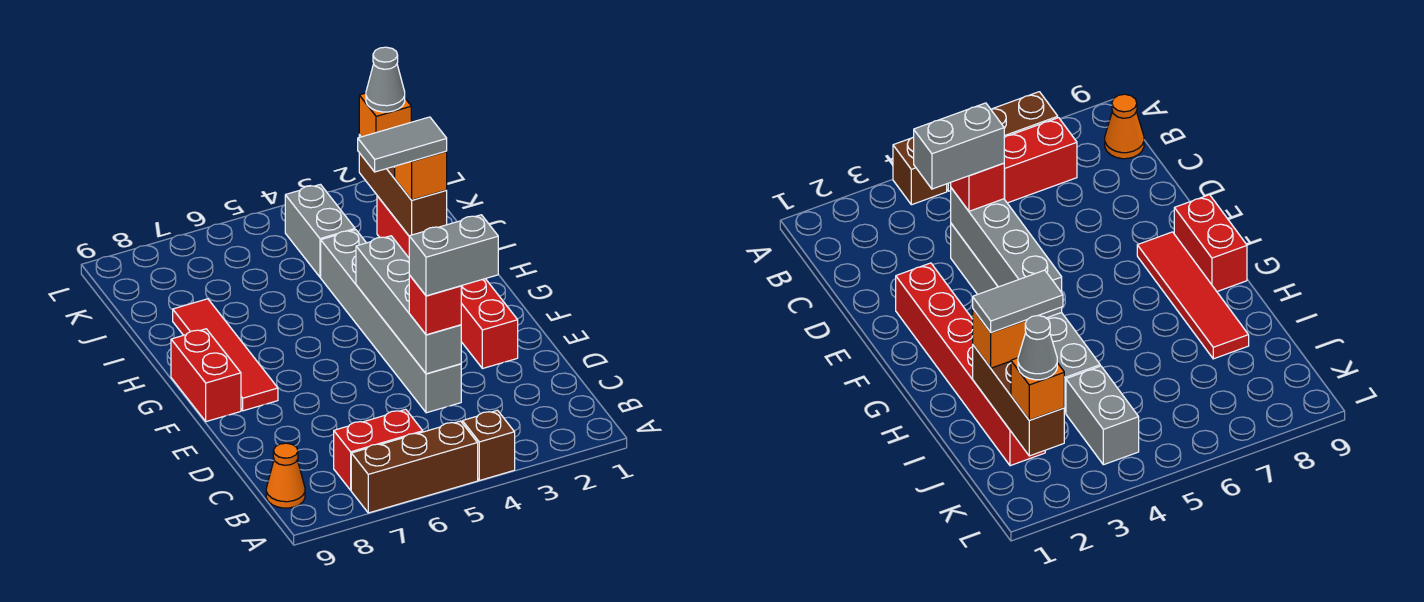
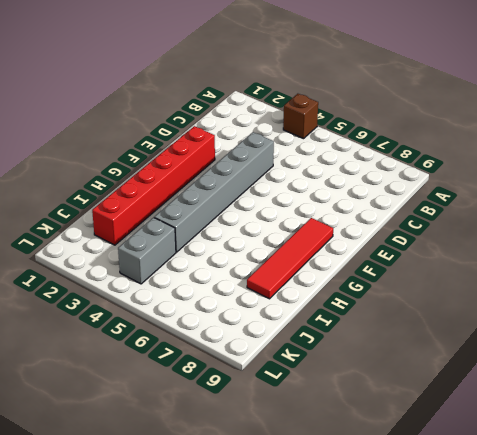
none -> brown 1x3 brick [351,421,478,513]
none -> red 1x2 brick [334,409,423,490]
none -> orange 1x1 cone [266,443,305,508]

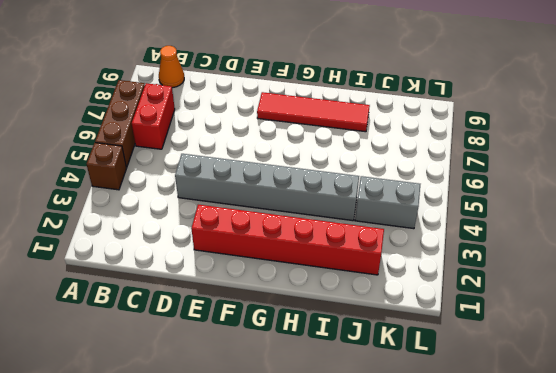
none -> red 1x2 brick [171,329,241,422]
none -> grey 1x4 brick [356,236,461,374]
none -> brown 1x3 brick [359,134,447,236]

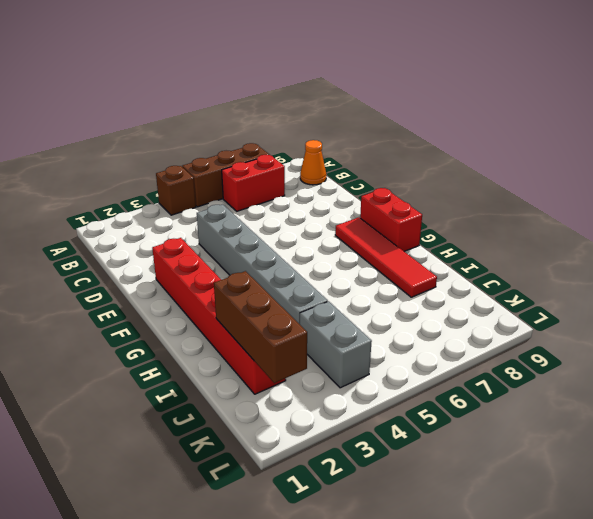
none -> grey 1x4 brick [356,236,461,374]
none -> red 1x1 brick [409,275,461,335]
none -> orange 1x1 brick [395,151,447,200]

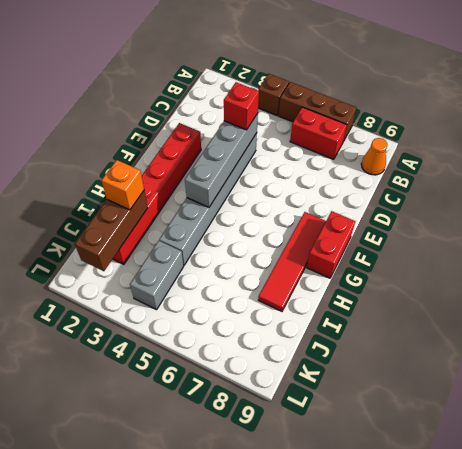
none -> orange 1x1 brick [359,93,411,137]
none -> grey 1x2 brick [409,215,498,296]
none -> grey 1x2 tile [358,117,447,172]

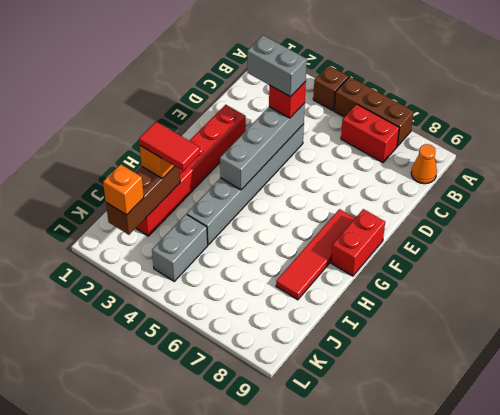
red 1x2 tile [139,122,200,171] -> grey 1x2 tile [358,117,447,172]
none -> grey 1x1 cone [366,47,405,112]

